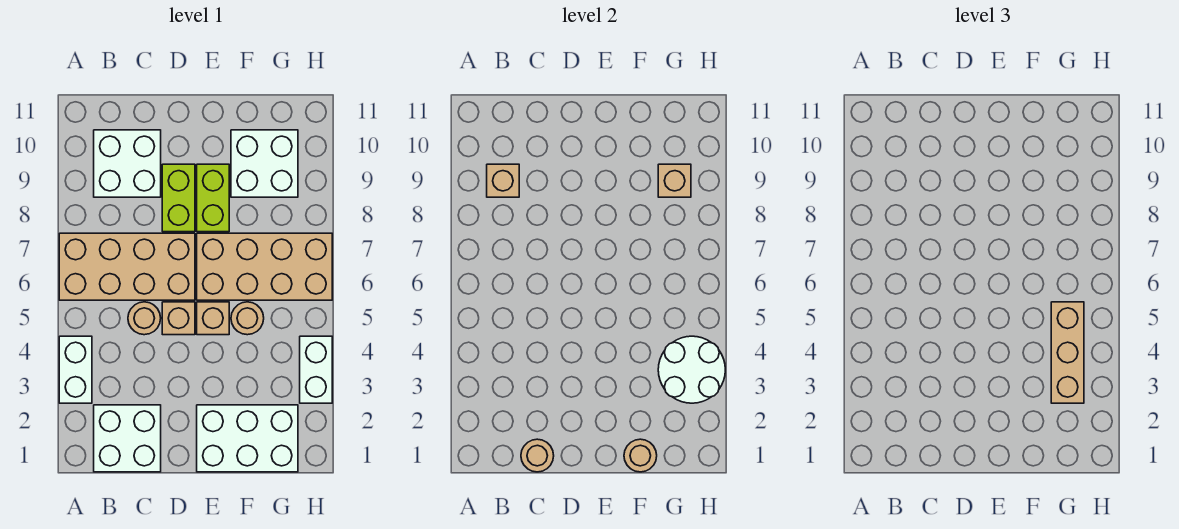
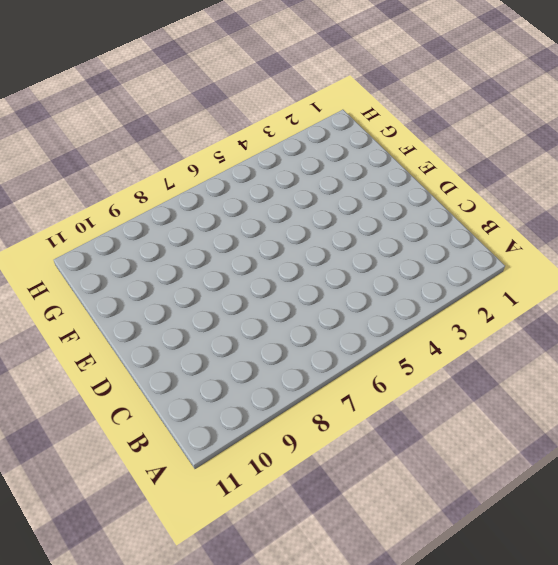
none -> white 1x2 brick [59,336,92,403]
none -> tan 2x4 brick [59,233,195,300]
none -> white 2x2 brick [94,405,161,472]

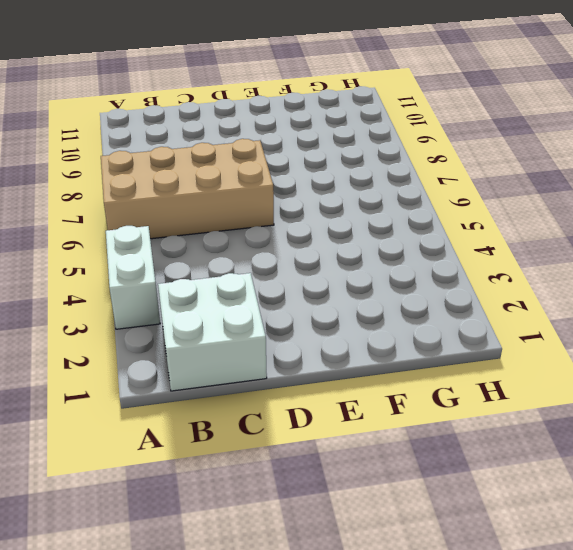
none -> white 2x2 brick [94,130,161,197]
none -> tan 1x1 round brick [128,302,161,335]
none -> tan 1x1 brick [162,302,195,335]

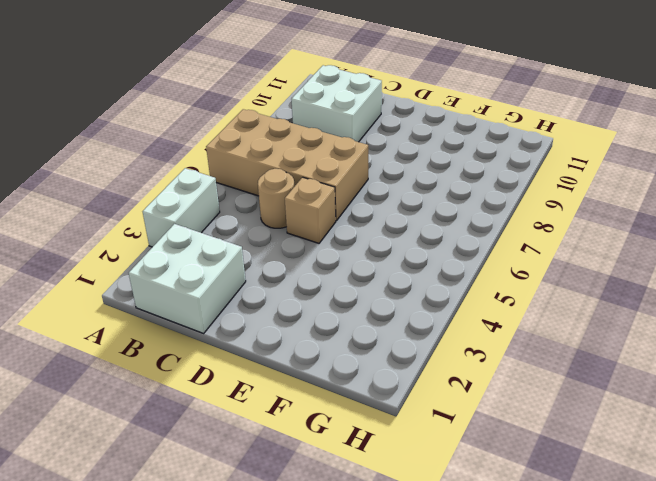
none -> lime 1x2 brick [162,164,195,232]
none -> white 2x3 brick [197,405,298,472]
none -> tan 1x1 brick [197,302,229,335]

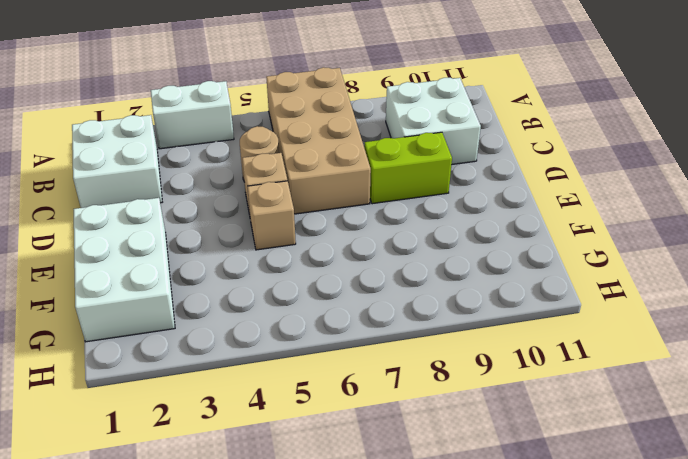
none -> tan 2x4 brick [197,233,332,300]
none -> lime 1x2 brick [197,164,229,232]
none -> tan 1x1 round brick [231,302,264,335]

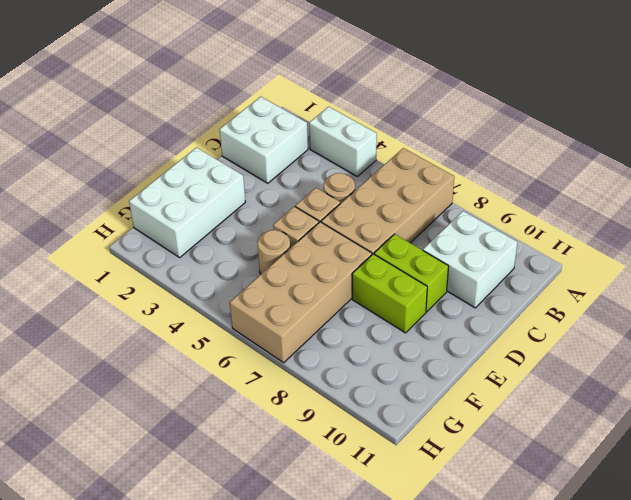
none -> white 2x2 brick [231,130,298,197]
none -> white 1x2 brick [300,336,332,403]
none -> tan 1x1 brick [487,164,519,197]

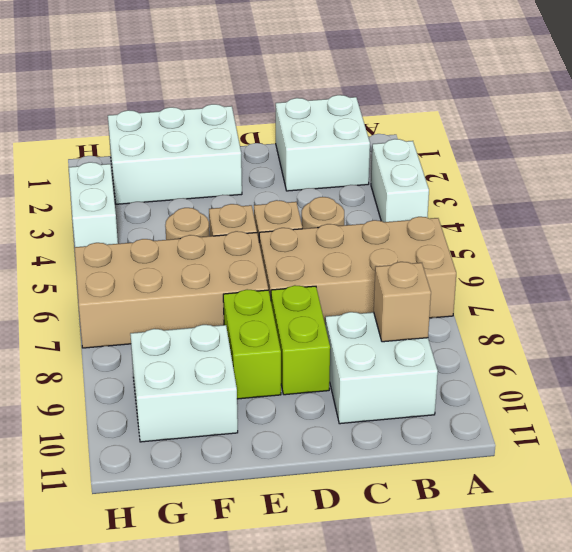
none -> tan 1x1 round brick [521,439,554,472]
none -> tan 1x1 round brick [624,439,657,472]
none -> white 2x2 round brick [658,336,725,403]

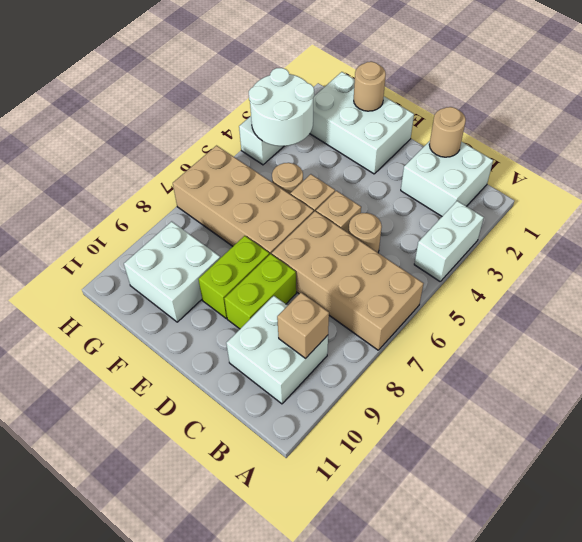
none -> tan 1x1 brick [658,164,691,197]
none -> tan 1x3 brick [1051,302,1084,403]

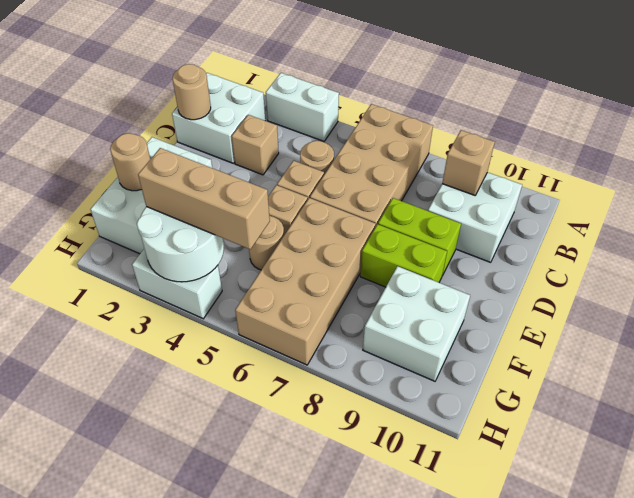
tan 1x1 brick [232,115,279,175] -> tan 1x1 brick moved to [658,164,691,197]

